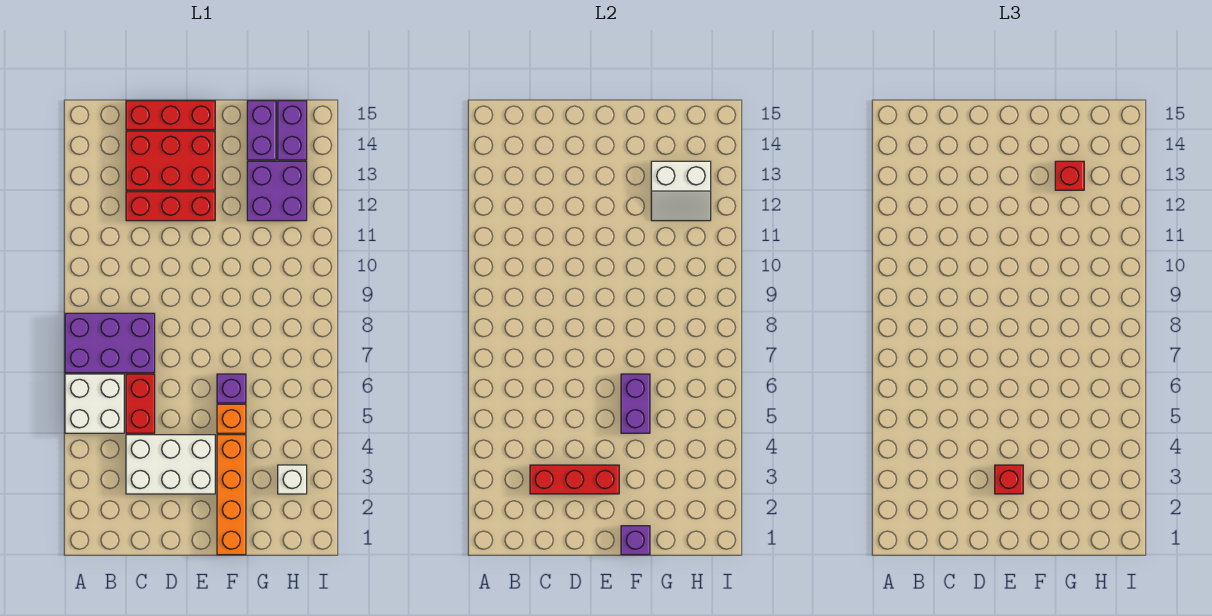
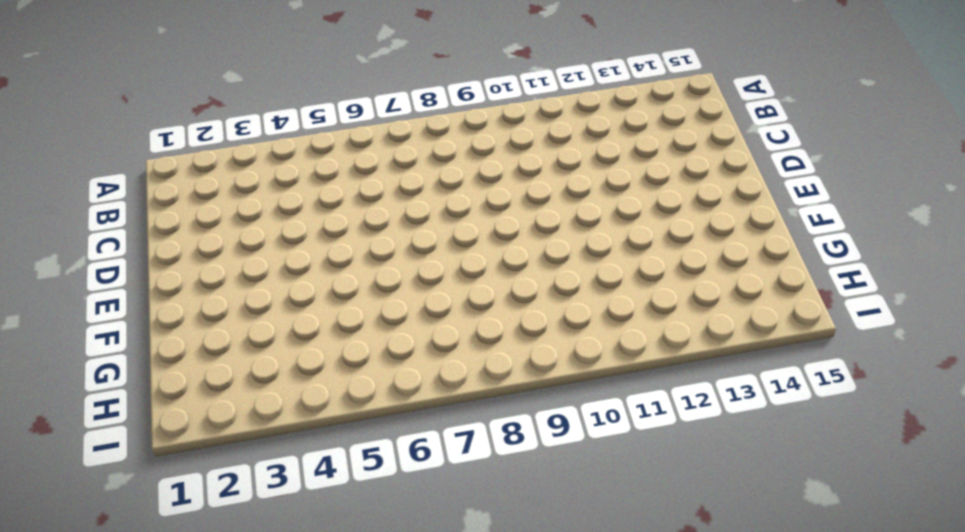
none -> white 2x2 brick [65,374,124,433]
none -> purple 2x3 brick [65,313,155,373]
none -> white 2x3 brick [126,435,215,494]

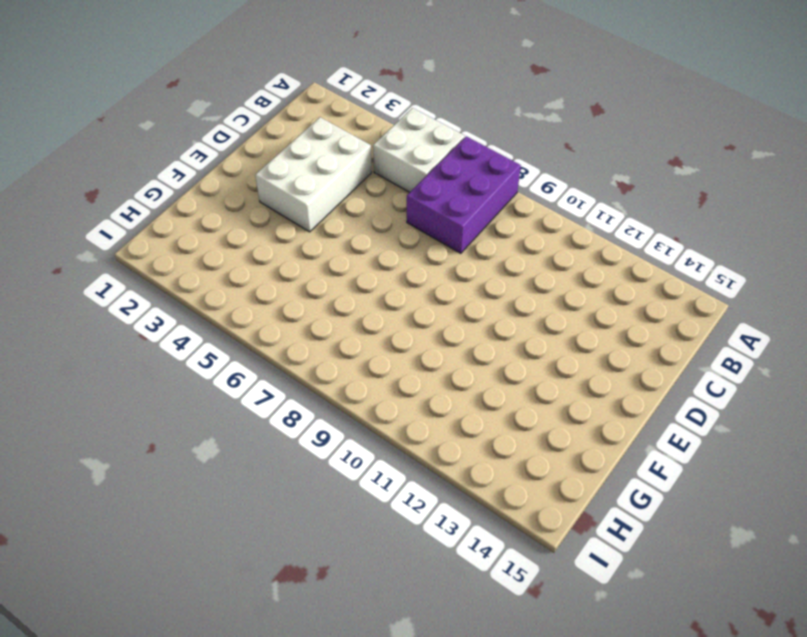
none -> red 1x2 brick [126,374,155,433]
none -> red 1x3 brick [126,192,215,221]
none -> red 2x3 brick [126,131,215,190]

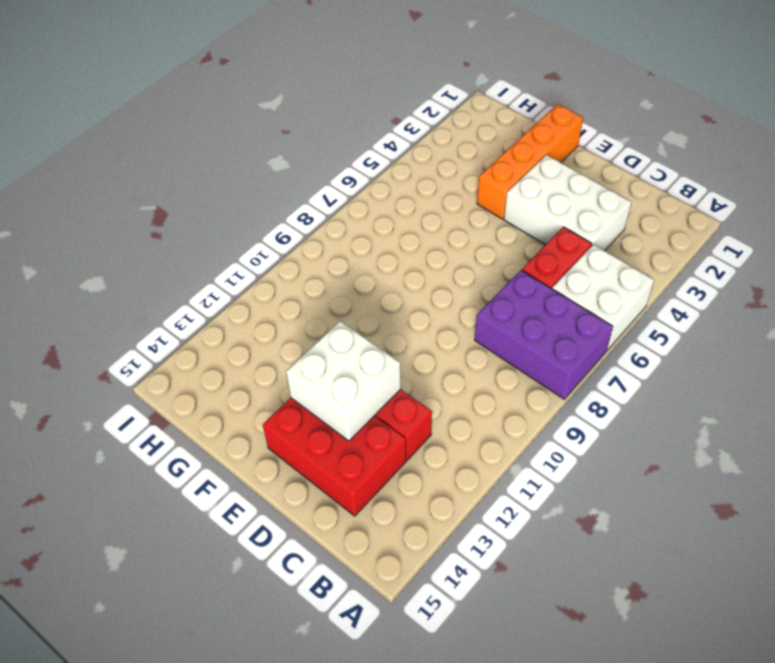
white 2x2 brick [286,321,401,441] -> none
none -> red 1x3 brick [126,101,215,130]
none -> orange 1x1 brick [217,404,246,433]
none -> purple 1x1 brick [217,374,246,403]

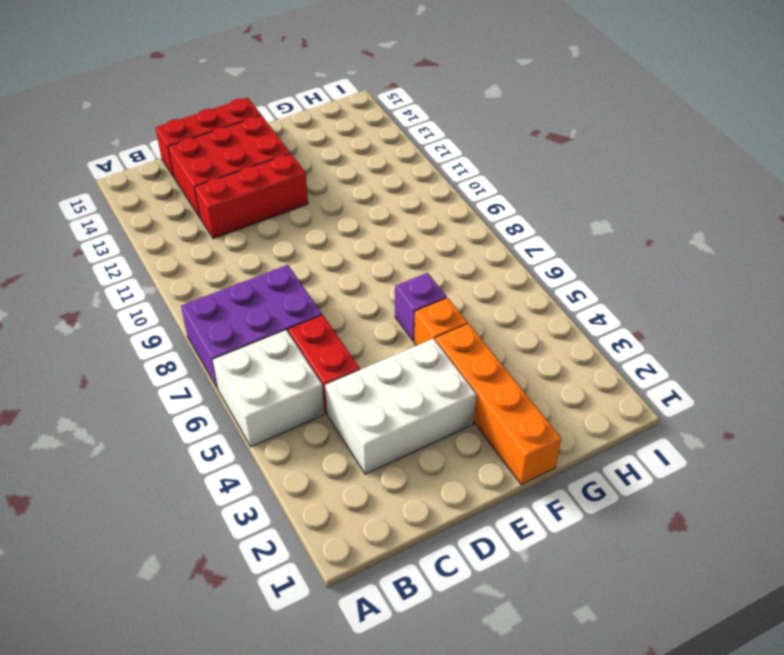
none -> purple 2x2 brick [247,161,307,221]
none -> purple 1x2 brick [247,101,276,160]
none -> white 1x1 brick [278,465,307,494]

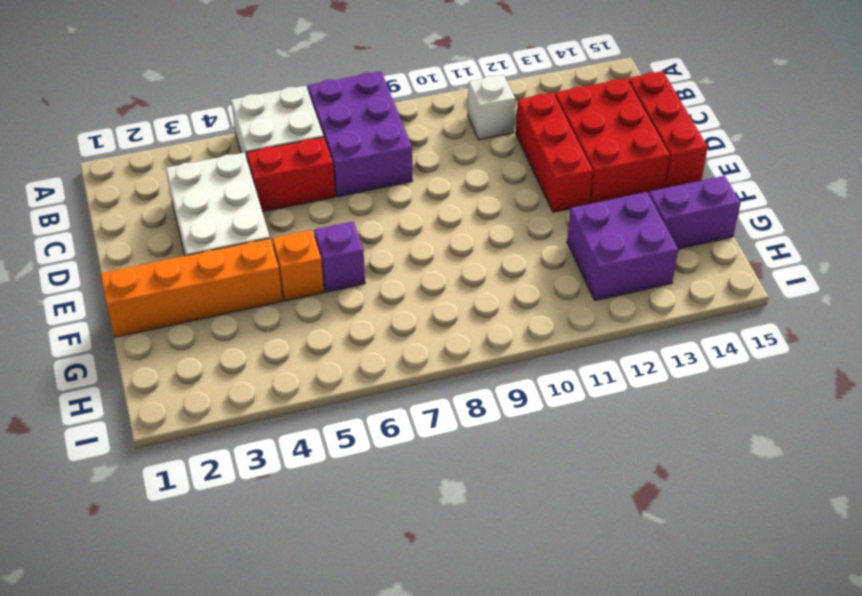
white 1x1 brick [468,75,515,140] -> white 1x1 brick moved to [278,465,307,494]
none -> purple 1x2 brick [278,101,307,160]
none -> red 1x3 brick [530,465,619,494]
none -> purple 1x1 brick [621,526,650,555]

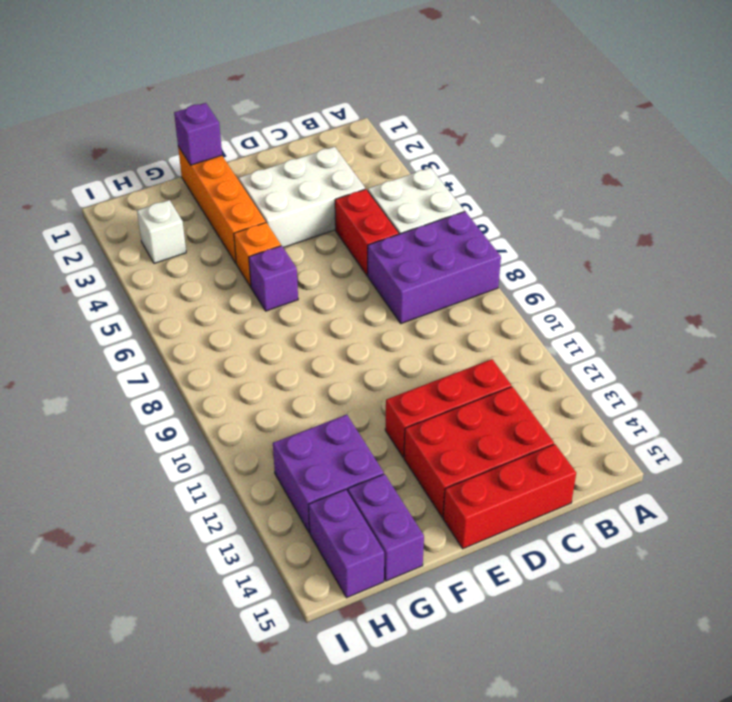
none -> red 1x3 brick [530,465,619,494]
none -> purple 1x2 brick [621,374,650,433]
none -> white 2x2 slope [651,161,711,221]

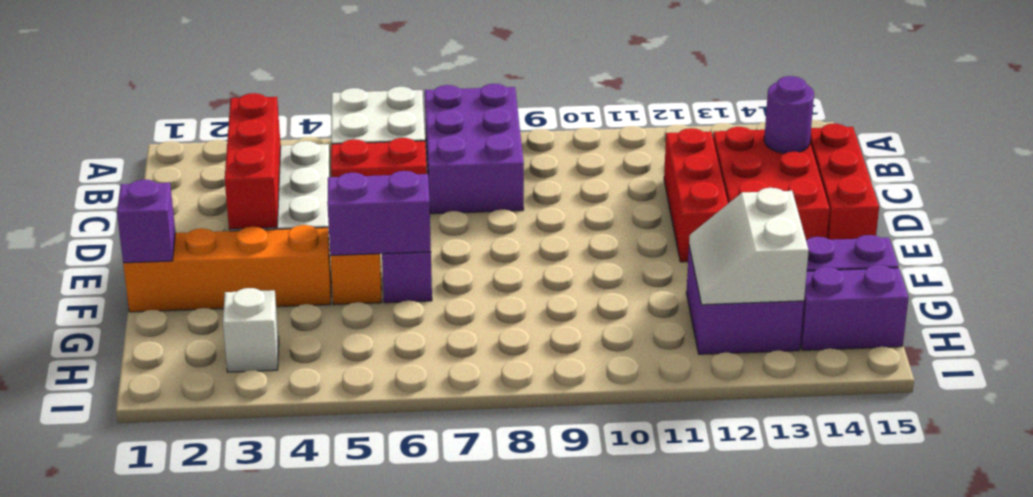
purple 1x1 round brick [764,76,814,153] -> none
none -> red 1x1 brick [995,465,1023,494]
none -> red 1x1 brick [1055,161,1084,190]

